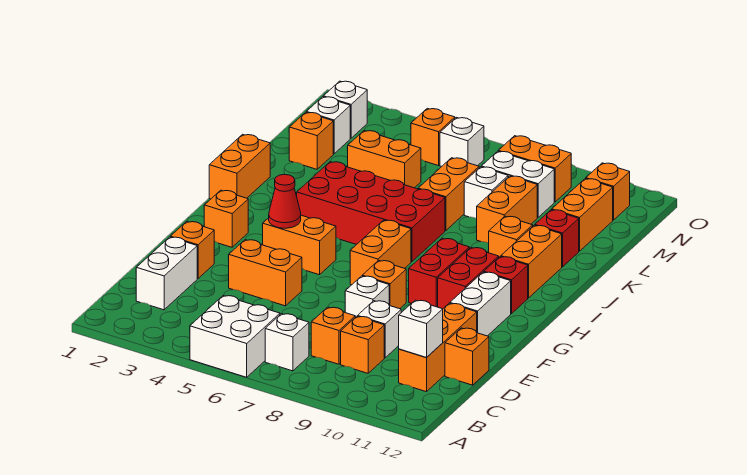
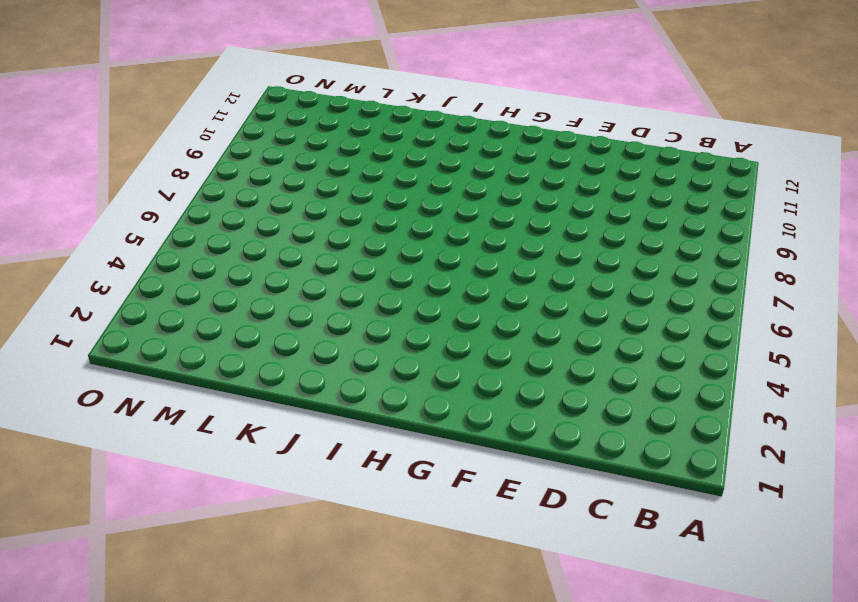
none -> white 2x2 brick [190,295,280,377]
none -> white 1x1 brick [265,314,309,371]
none -> white 1x2 brick [136,237,197,310]
none -> orange 1x1 brick [311,307,355,364]

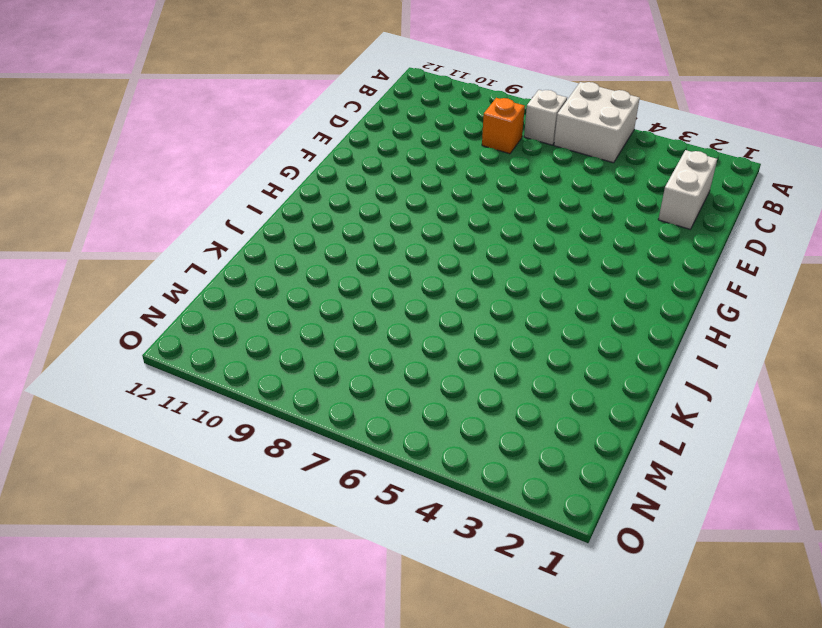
none -> orange 1x1 brick [341,316,384,373]
none -> orange 1x3 brick [399,303,477,392]
none -> white 1x1 brick [358,301,401,358]
none -> orange 1x1 brick [445,328,489,385]

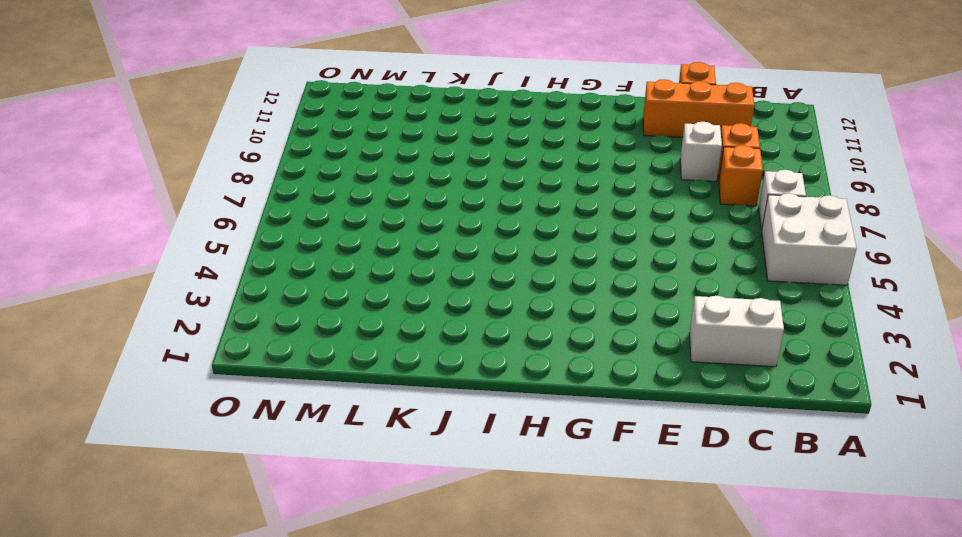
none -> orange 1x1 brick [170,221,214,279]
none -> orange 1x2 brick [229,240,302,306]
none -> white 1x1 brick [345,276,389,317]
none -> orange 1x1 brick [362,260,406,309]

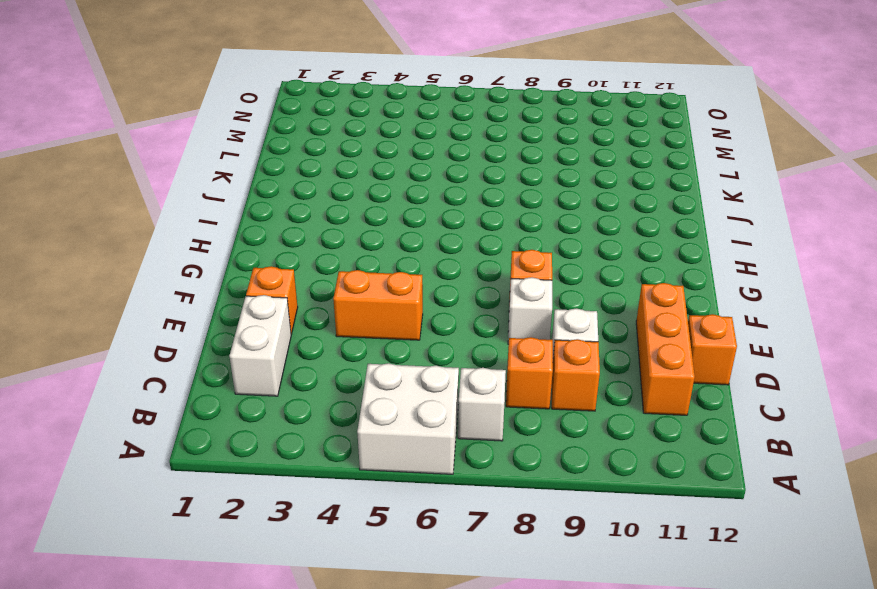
none -> white 1x2 brick [450,272,511,336]
none -> orange 1x1 brick [204,190,248,247]
none -> orange 1x2 brick [263,215,336,275]
none -> orange 1x2 brick [350,220,411,285]

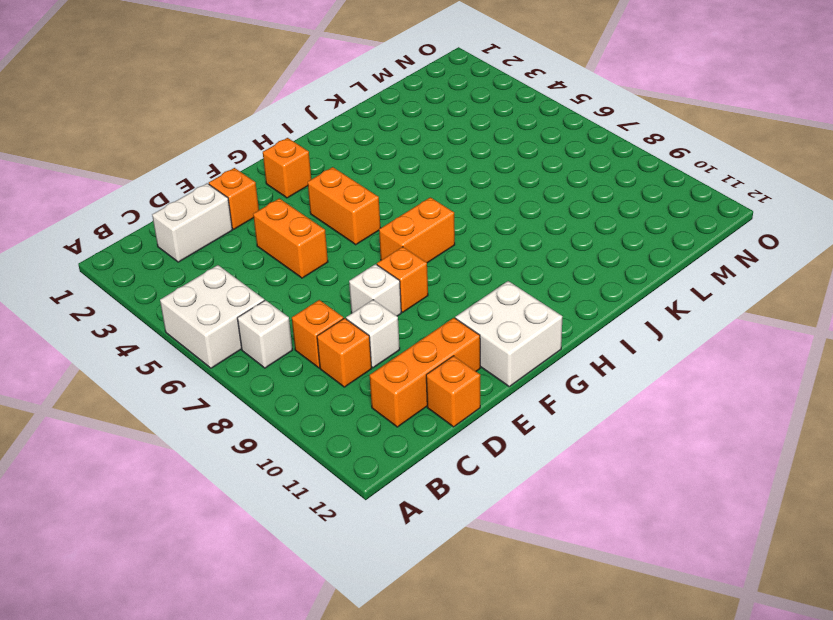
white 2x2 brick [455,281,563,387] -> white 1x2 brick [450,272,511,336]
none -> red 1x2 brick [408,238,469,307]
none -> red 1x2 brick [438,247,499,309]
none -> red 1x1 brick [484,257,528,314]
none -> orange 1x2 brick [209,134,270,199]

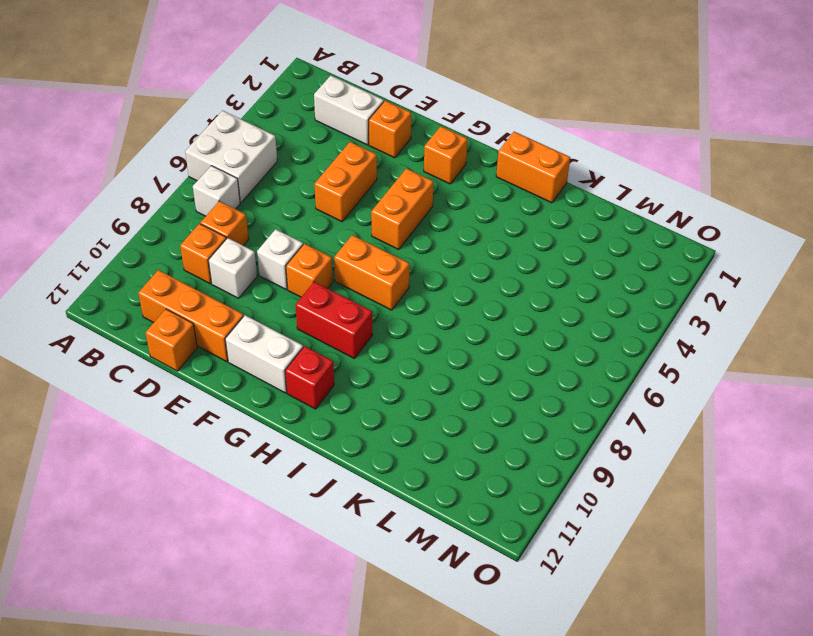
none -> red 1x2 brick [438,247,499,309]
none -> red 2x4 brick [297,162,445,262]
none -> orange 1x2 brick [501,225,562,298]
none -> orange 1x1 brick [489,216,533,257]

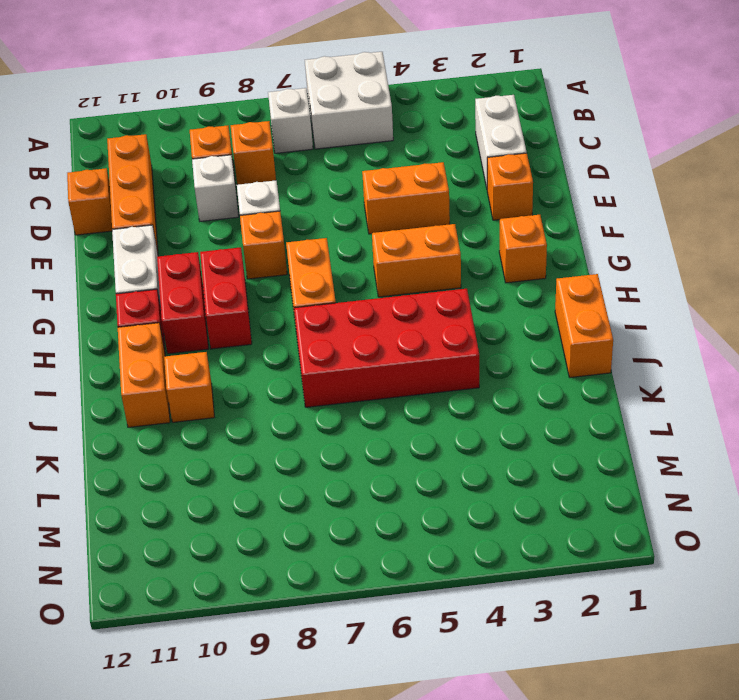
none -> orange 1x2 brick [418,158,479,231]
none -> orange 1x2 brick [477,176,537,243]
none -> red 1x1 brick [535,210,579,267]
none -> orange 1x1 brick [289,112,333,169]

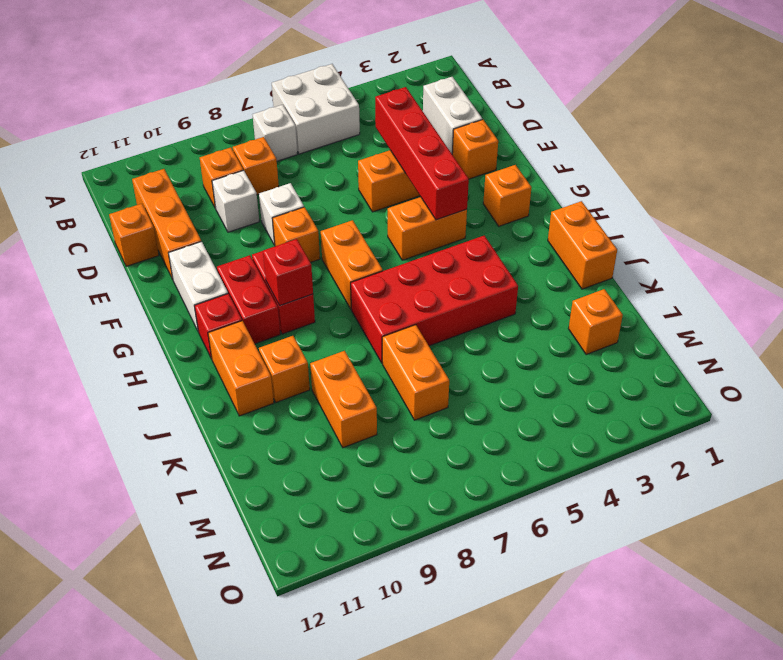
red 1x4 brick [375,87,469,220] -> red 1x1 cone [269,174,301,228]
red 1x1 brick [263,239,313,306] -> red 1x1 brick moved to [535,210,579,267]
none -> orange 1x2 brick [348,130,421,188]
none -> white 1x1 brick [464,167,508,219]
none -> orange 1x2 brick [552,179,613,251]
none -> white 1x1 brick [307,97,350,154]

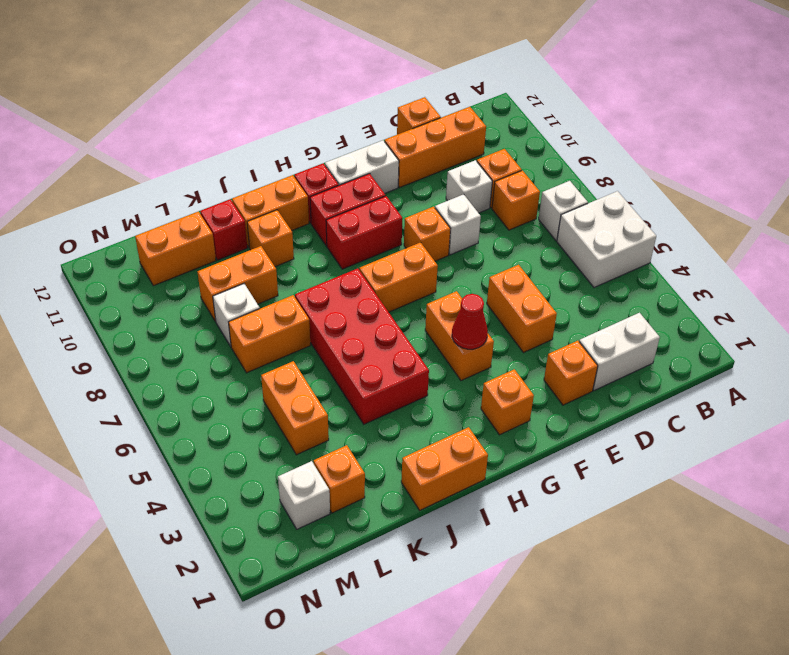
none -> white 1x2 brick [481,151,554,217]
none -> white 1x1 brick [323,81,367,138]
none -> orange 1x1 brick [411,108,455,166]
none -> white 1x1 brick [440,118,484,167]

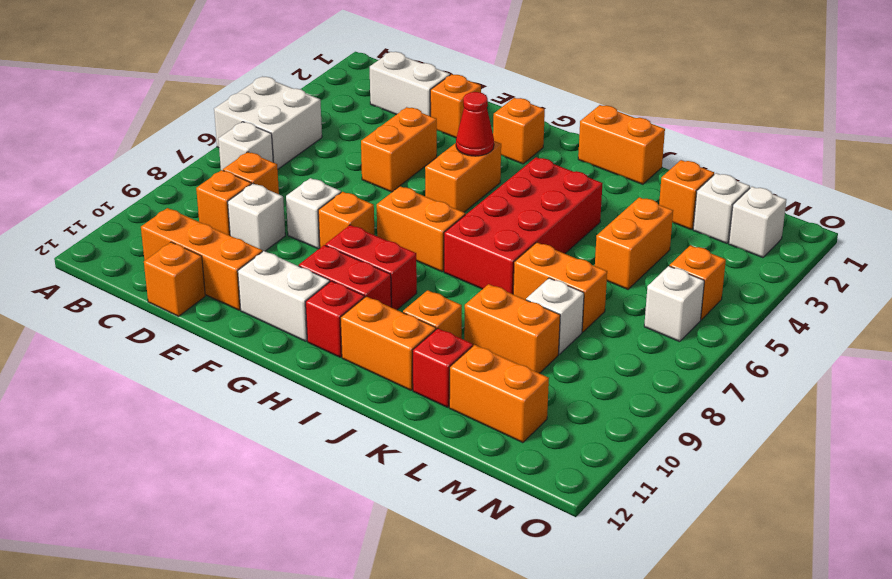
none -> white 1x2 brick [481,151,554,217]
none -> orange 1x2 brick [498,136,571,202]
none -> orange 1x1 brick [586,163,630,220]
none -> white 1x1 brick [399,300,443,358]

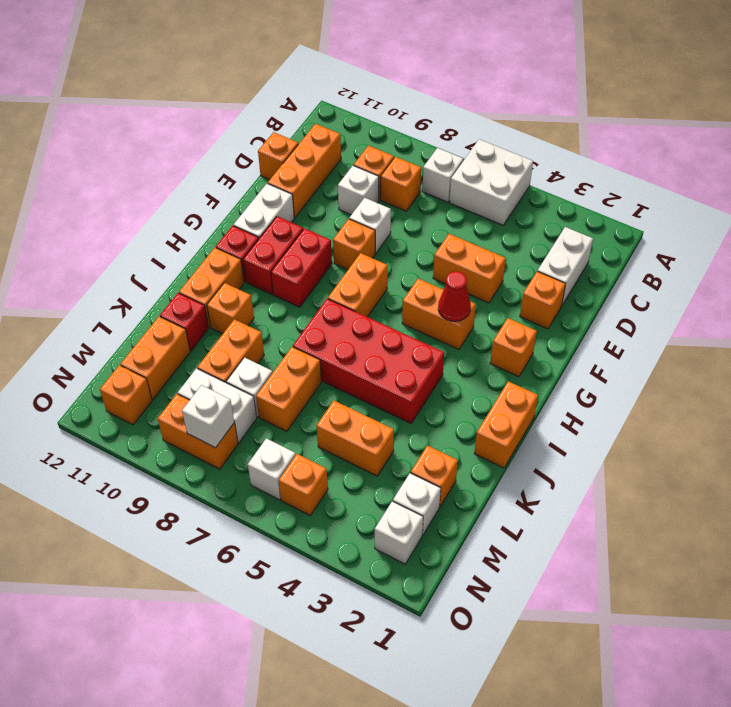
white 1x1 brick [182,385,234,448] -> white 1x1 brick moved to [399,300,443,358]

